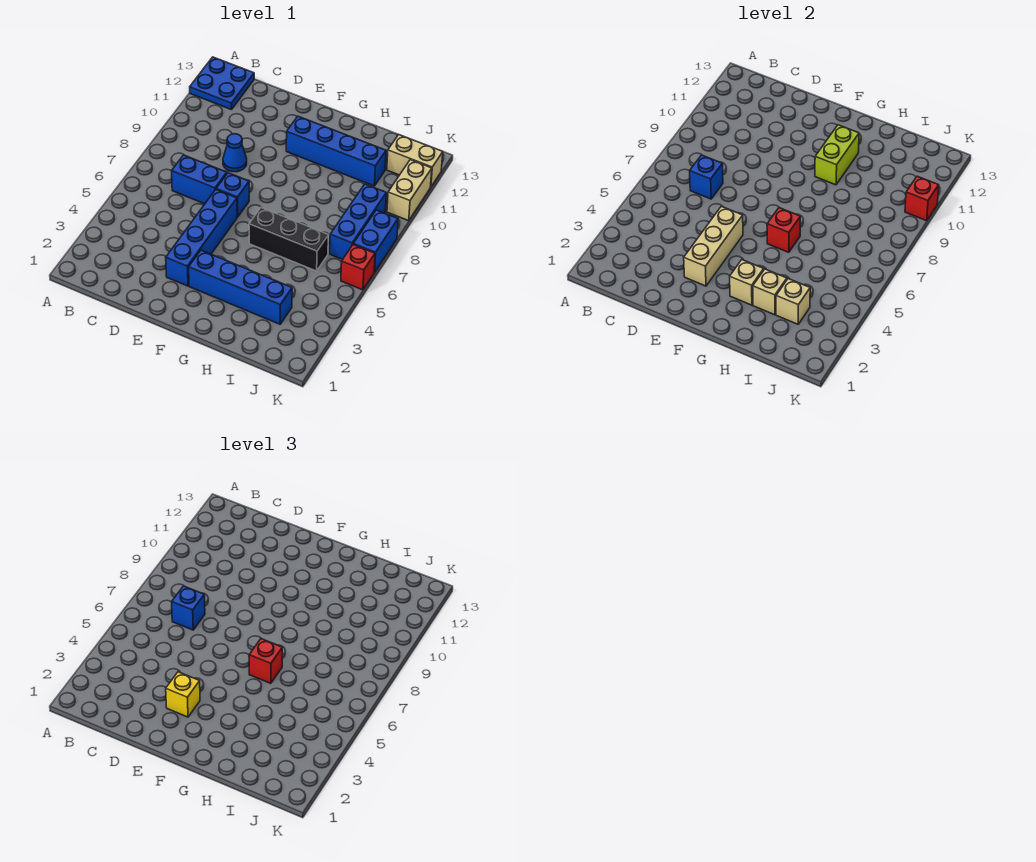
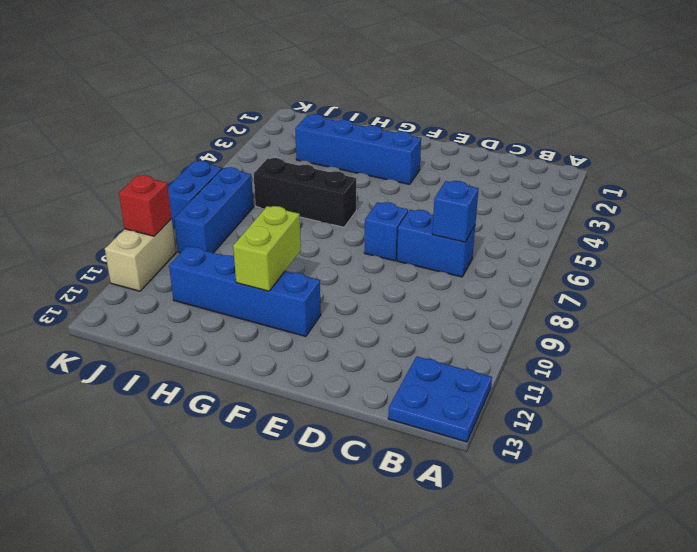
none -> blue 1x1 cone [223,134,247,172]
none -> blue 1x4 brick [166,190,237,286]
none -> tan 1x2 brick [387,135,443,186]

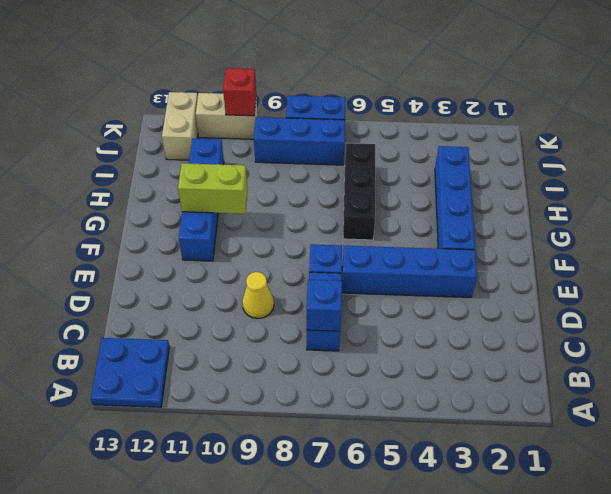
yellow 1x1 cone [242,272,274,319] -> blue 1x1 cone [223,134,247,172]
none -> red 1x1 brick [341,245,375,290]
none -> tan 1x3 brick [684,206,743,286]
none -> tan 1x1 brick [730,260,764,305]

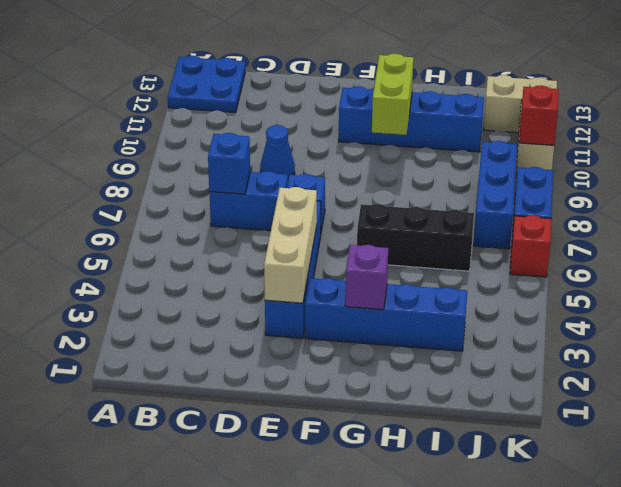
purple 1x1 brick [345,245,388,310] -> tan 1x1 brick [730,260,764,305]
none -> red 1x1 brick [767,208,800,252]
none -> tan 1x1 brick [753,269,787,315]
none -> tan 1x1 brick [776,279,810,324]

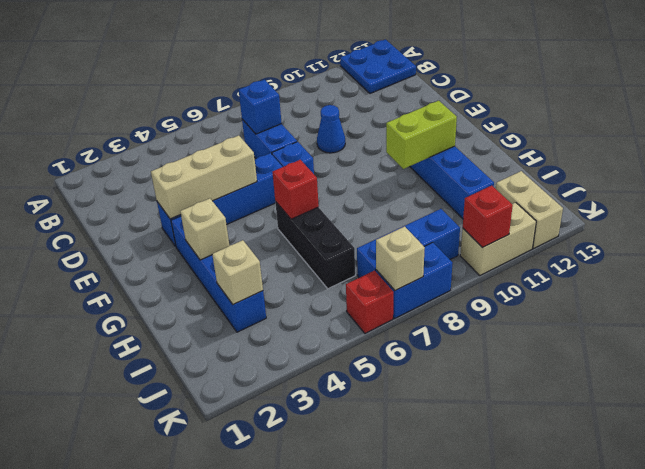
tan 1x1 brick [376,226,425,291] -> tan 1x1 brick moved to [753,269,787,315]
none -> blue 1x1 brick [172,586,205,630]
none -> yellow 1x1 brick [166,672,200,717]
none -> red 1x1 brick [249,639,282,683]

